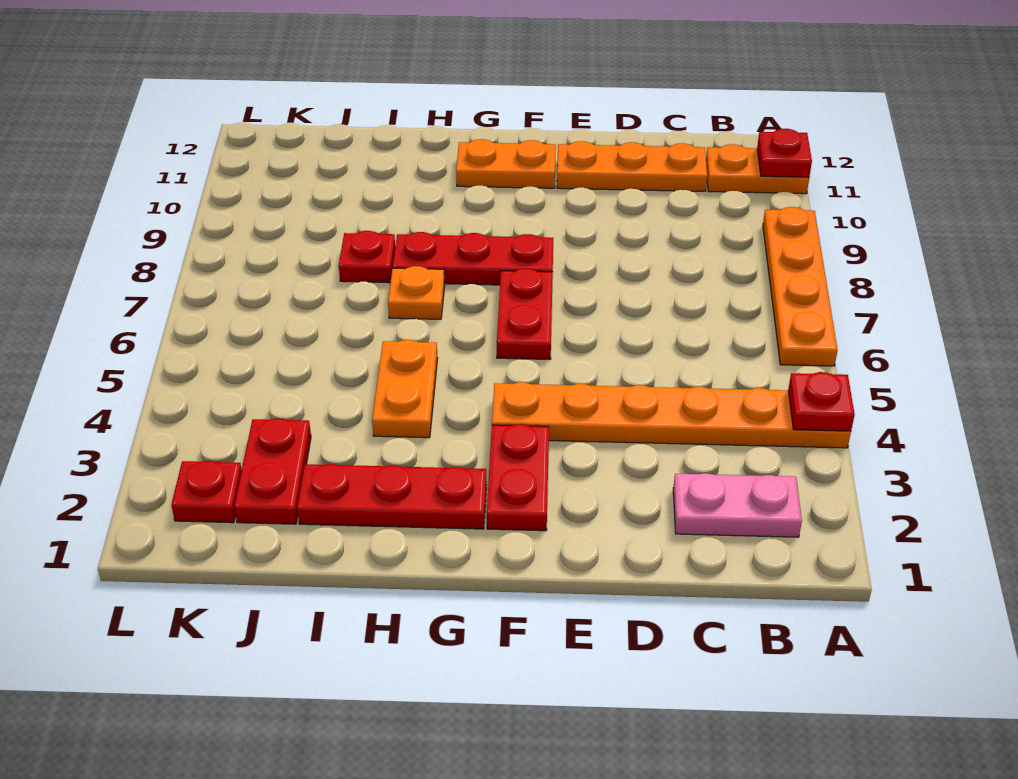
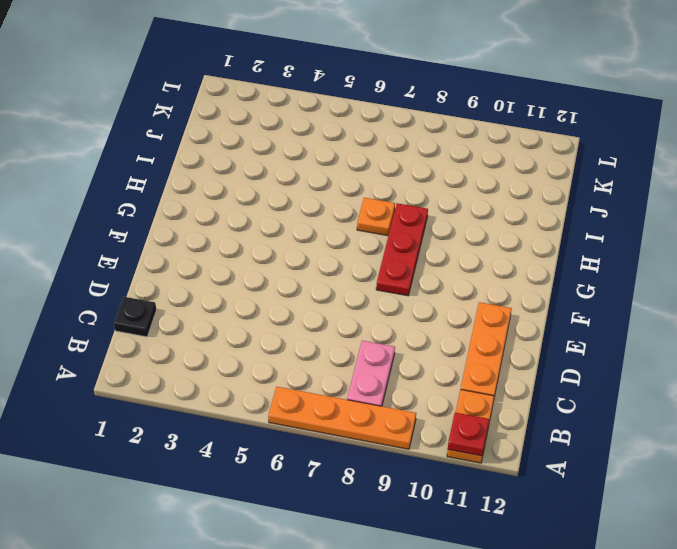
pink 1x2 plate [347,341,395,406] -> pink 1x2 plate moved to [673,473,802,537]
black 1x1 plate [114,297,156,337] -> none
none -> orange 1x6 plate [492,382,851,448]
none -> red 1x2 plate [487,424,549,531]
none -> red 1x2 plate [497,269,553,359]

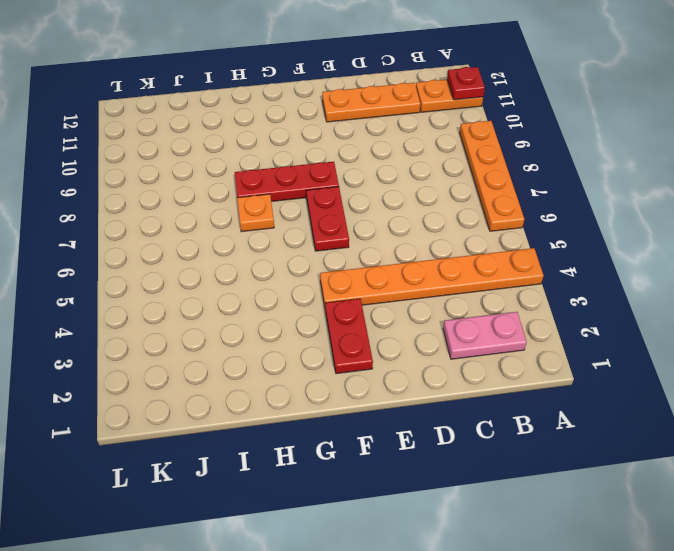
none -> orange 1x2 plate [456,139,556,188]
none -> red 1x3 plate [297,464,486,529]
none -> orange 1x2 plate [372,340,438,438]

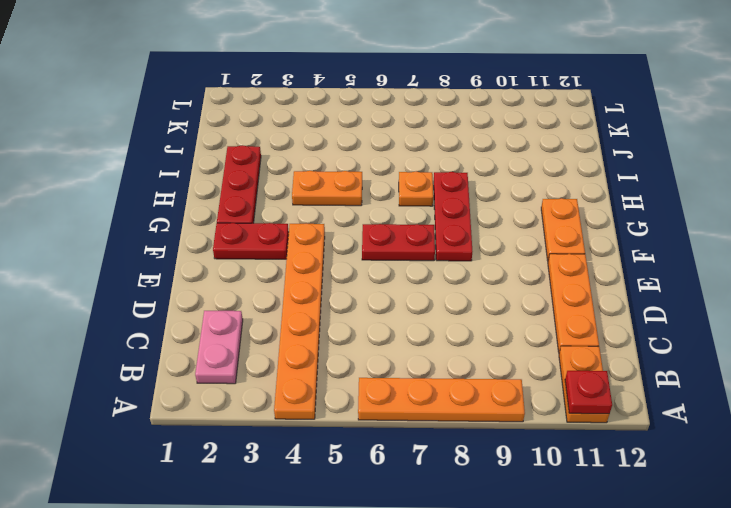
none -> red 1x1 plate [339,231,395,283]
none -> red 1x2 plate [234,418,311,524]
none -> red 1x1 plate [171,461,242,523]

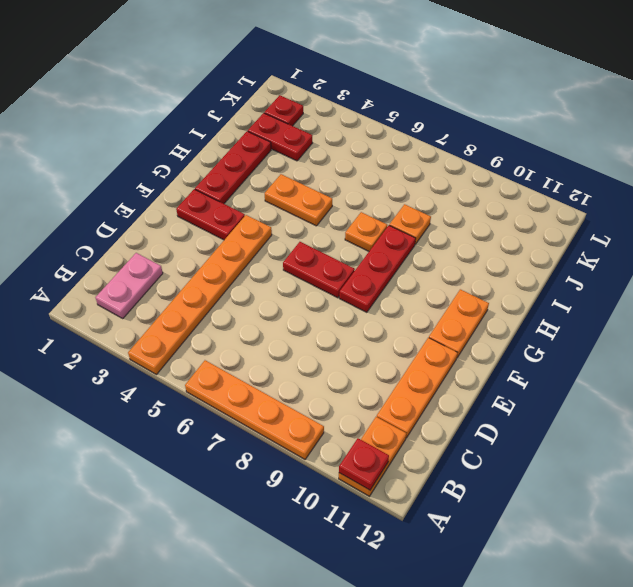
orange 1x1 plate [389,204,431,244] -> red 1x1 plate [339,231,395,283]
none -> red 1x1 plate [788,372,855,431]

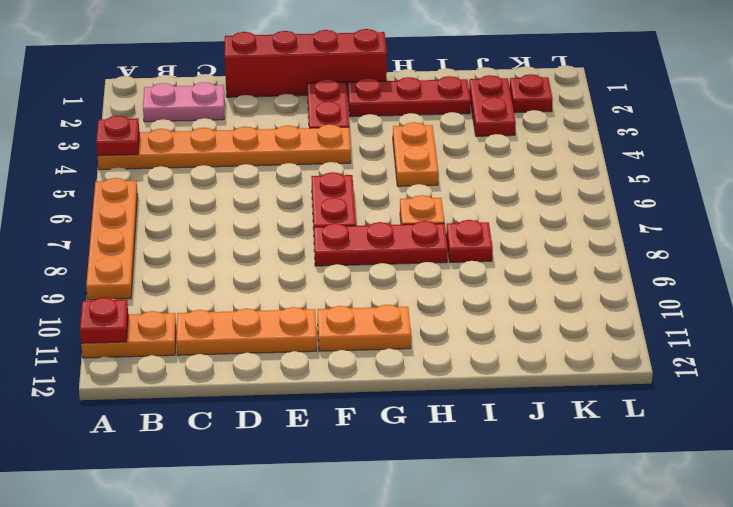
red 1x4 brick [225,29,387,97] -> none

